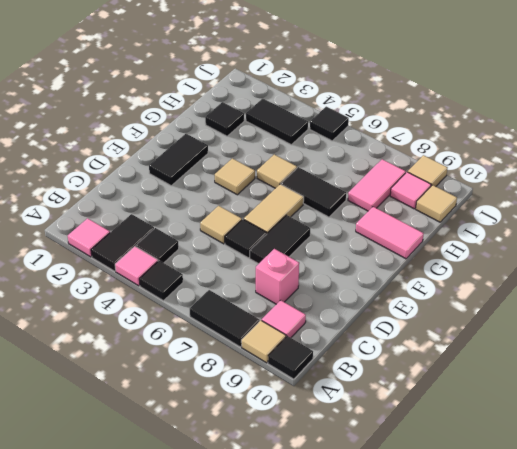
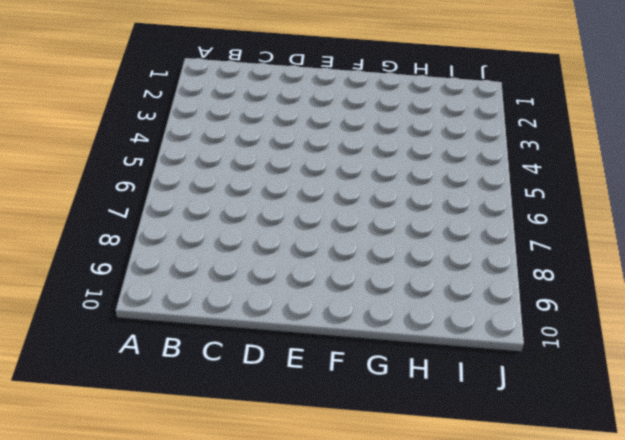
none -> pink 1x1 tile [68,218,110,257]
none -> black 1x2 tile [91,214,154,271]
none -> pink 1x1 tile [115,246,158,286]

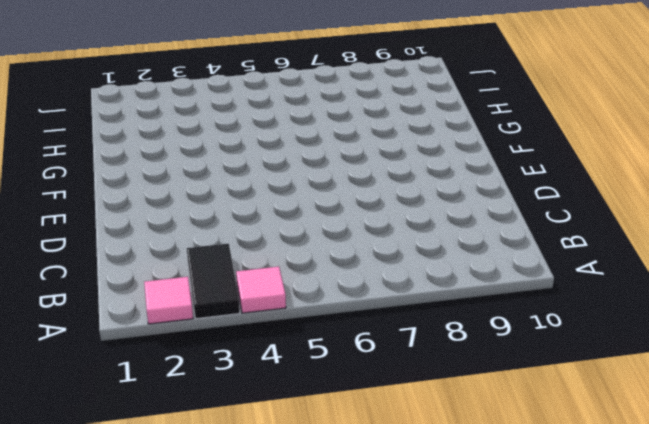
none -> black 1x1 tile [139,261,183,301]
none -> black 1x2 tile [190,290,260,347]
none -> tan 1x1 tile [241,320,286,363]

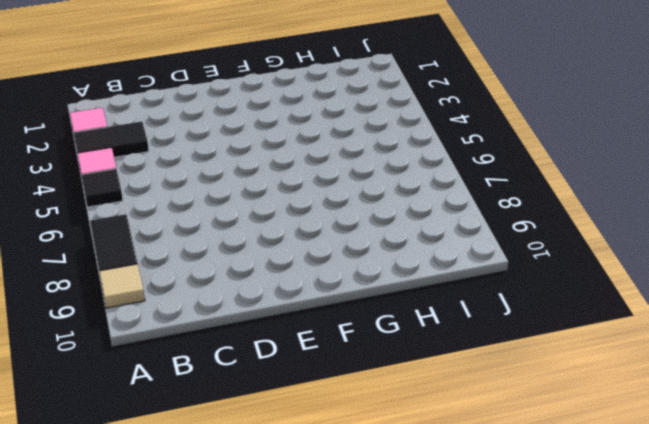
none -> black 1x1 tile [268,336,313,379]
none -> black 1x1 tile [136,228,179,263]
none -> pink 1x1 tile [262,300,306,338]

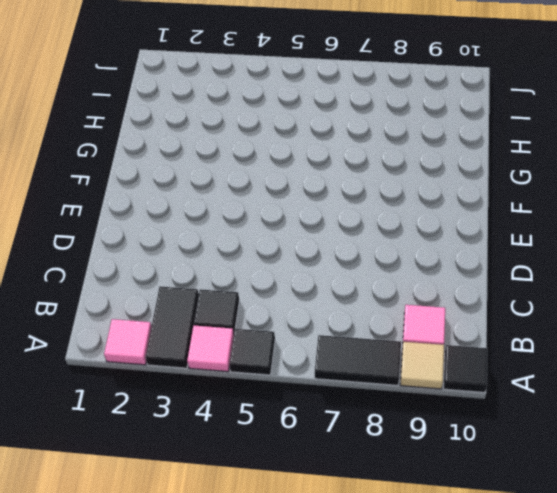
none -> pink 1x1 brick [256,249,299,304]
none -> tan 1x1 tile [200,206,242,244]
none -> black 1x1 tile [225,219,267,258]

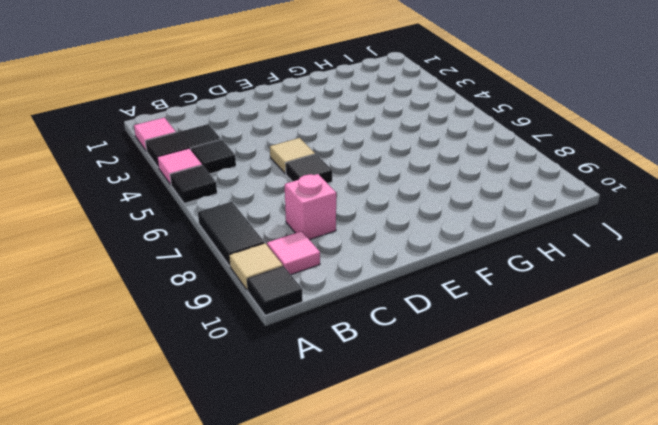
none -> black 1x2 tile [250,215,310,264]
none -> black 1x2 tile [149,134,208,186]
none -> tan 1x2 tile [244,184,304,233]

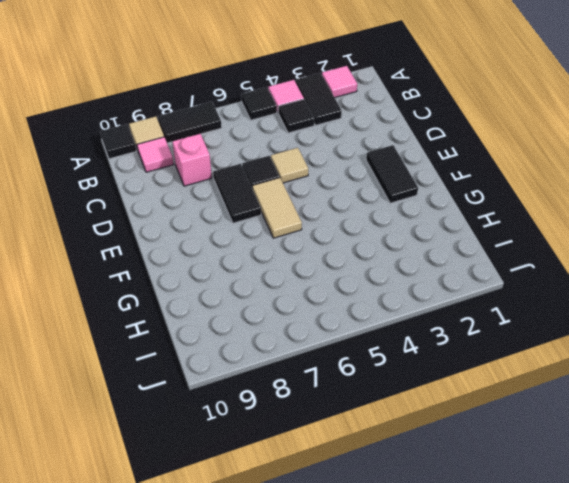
none -> tan 1x1 tile [215,158,255,195]
none -> tan 1x1 tile [257,154,297,188]
none -> black 1x2 tile [281,167,346,217]

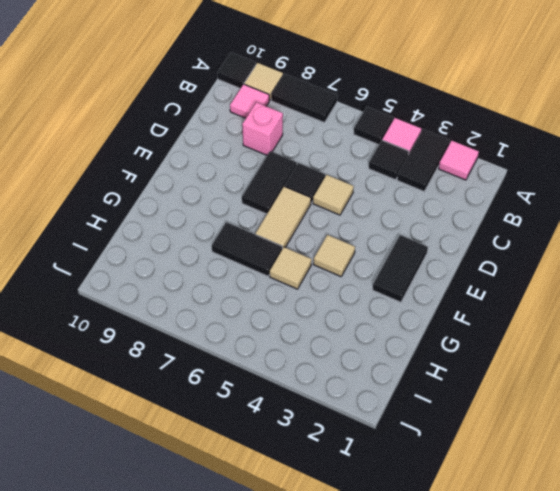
none -> pink 1x2 tile [356,207,424,259]
none -> black 1x1 tile [205,102,244,136]
none -> pink 1x2 tile [348,159,406,211]

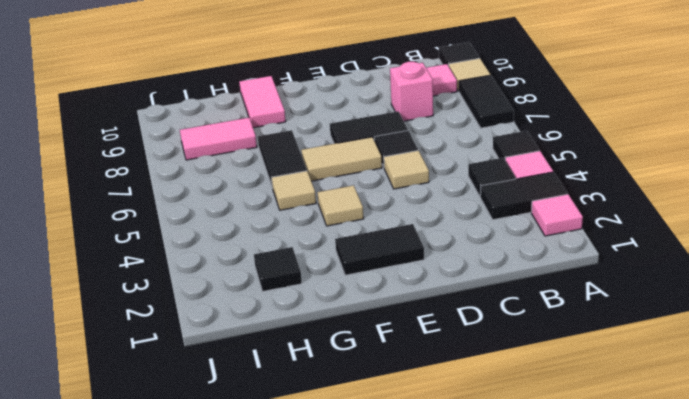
none -> black 1x2 tile [246,99,308,145]
none -> pink 1x1 tile [390,172,431,209]
none -> tan 1x1 tile [416,185,457,222]

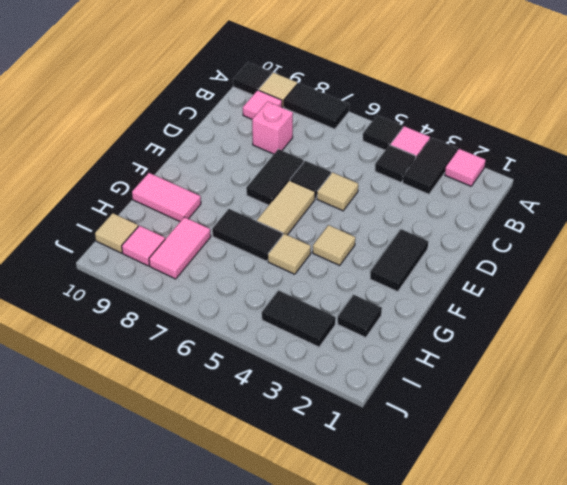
none -> black 1x1 tile [310,107,349,141]
none -> tan 1x1 tile [408,155,447,186]

